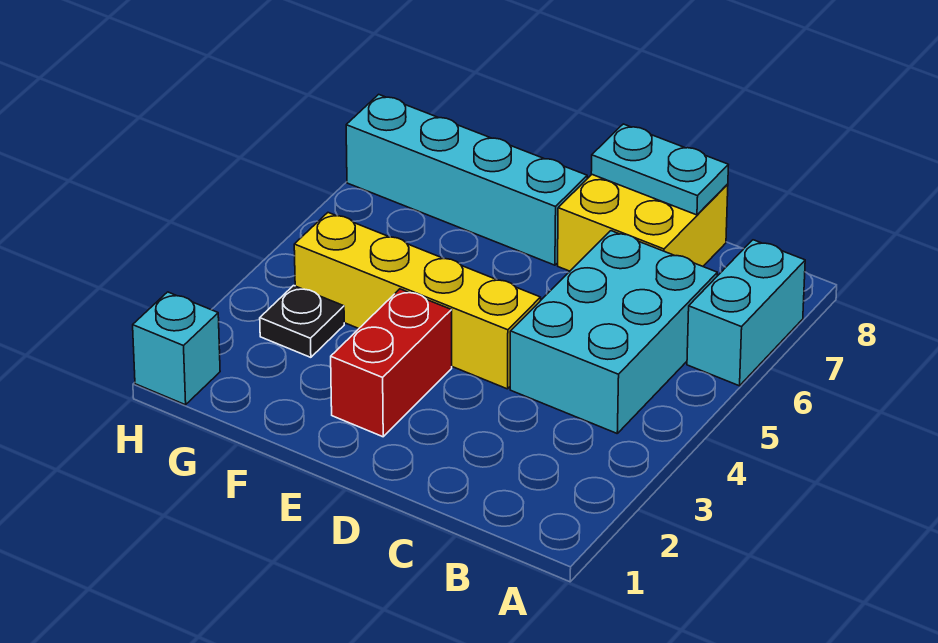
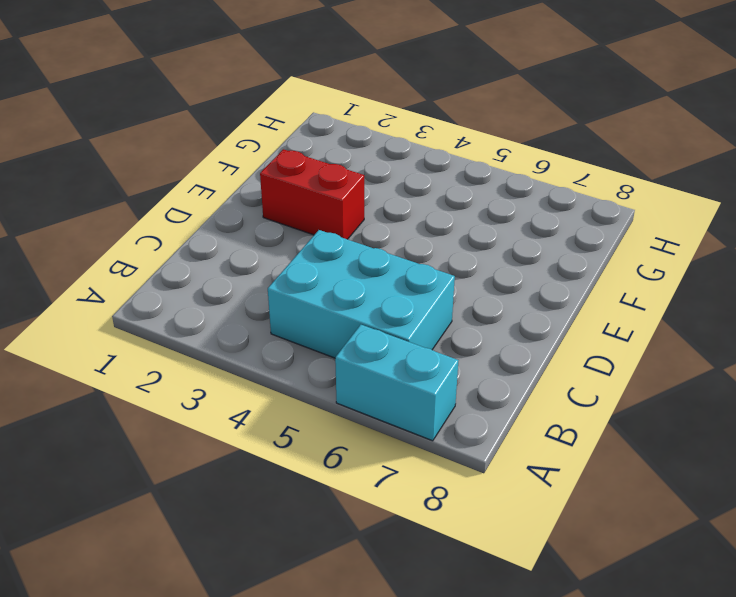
none -> yellow 2x2 brick [558,175,728,271]
none -> yellow 1x4 brick [294,213,541,389]

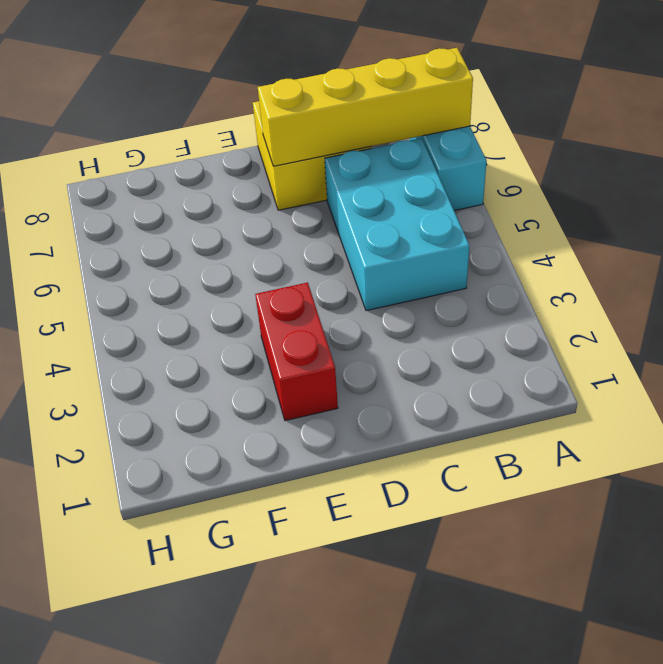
yellow 1x4 brick [258,48,473,166] -> yellow 1x4 brick moved to [294,213,541,389]
none -> cyan 1x4 brick [346,94,587,265]
none -> black 1x1 plate [260,286,344,357]

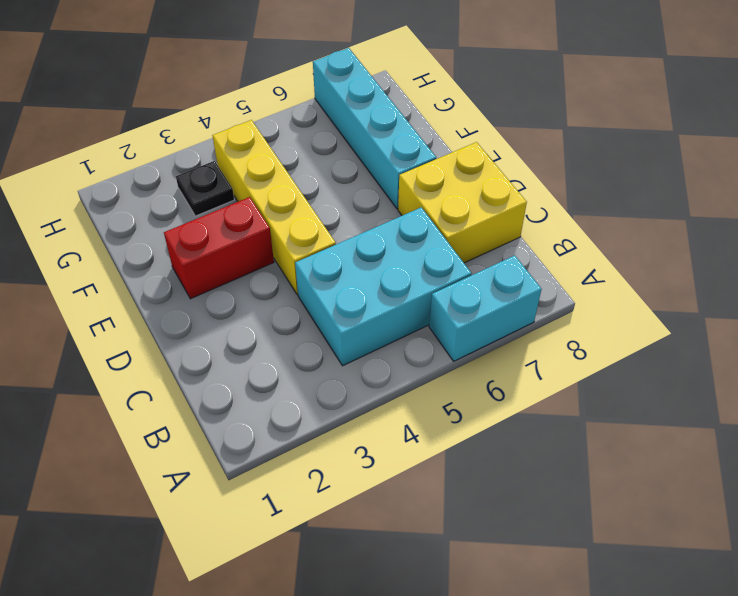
none -> cyan 1x1 brick [133,292,220,405]
none -> cyan 1x2 plate [591,124,728,215]

